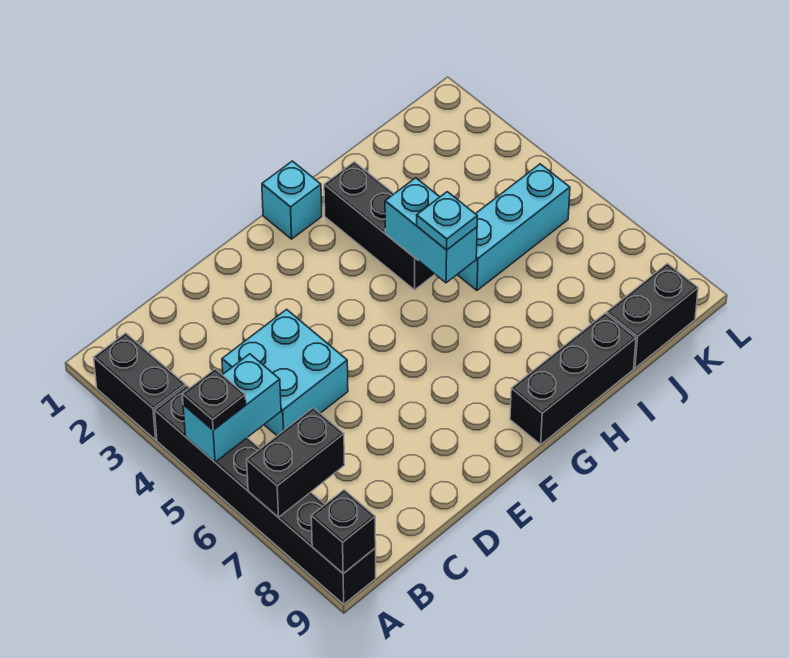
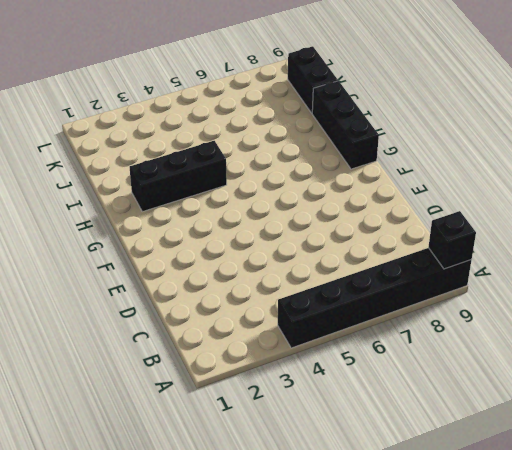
none -> black 1x2 brick [94,333,185,440]
none -> cyan 2x2 brick [222,309,348,435]
none -> cyan 1x1 brick [262,161,322,239]

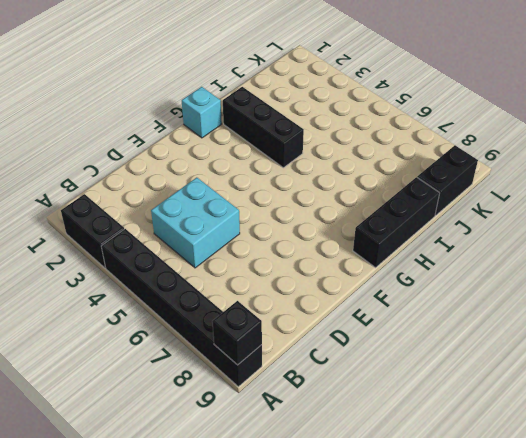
none -> cyan 1x3 brick [457,164,570,290]
none -> cyan 1x2 brick [183,354,281,462]
none -> black 1x2 brick [247,408,345,518]

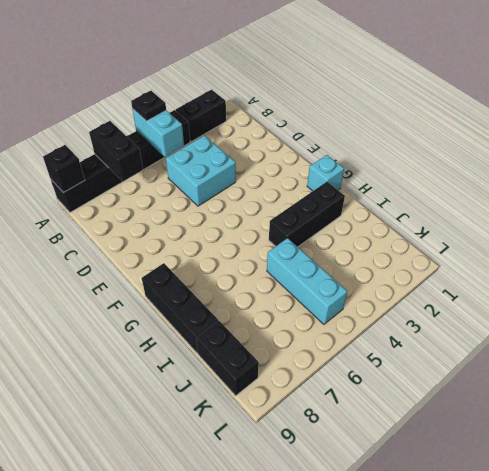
none -> cyan 1x2 brick [385,178,477,283]
none -> cyan 1x1 plate [417,192,477,250]

